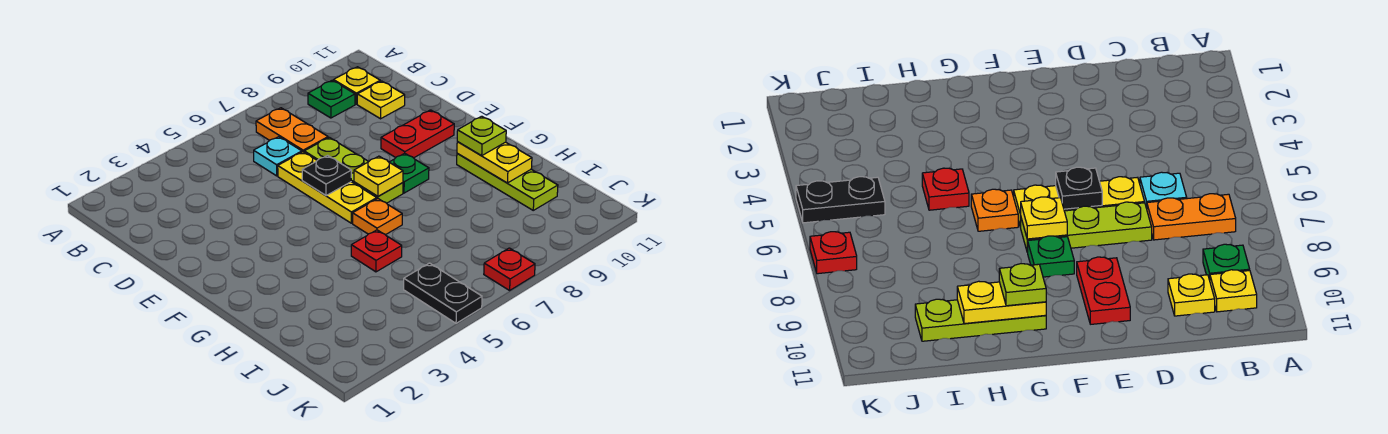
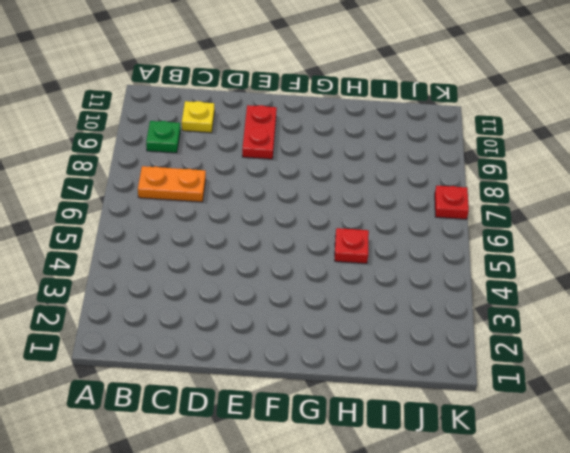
none -> yellow 1x1 plate [333,67,380,104]
none -> cyan 1x1 plate [254,137,302,176]
none -> yellow 1x3 plate [278,152,377,223]

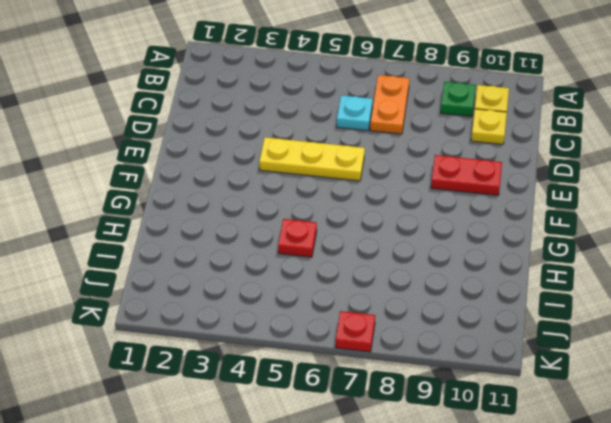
yellow 1x3 plate [259,137,365,181] -> yellow 1x3 plate turned to [278,152,377,223]
none -> lime 1x3 plate [304,137,403,203]
none -> green 1x1 plate [389,153,429,193]
none -> orange 1x1 plate [353,199,402,235]

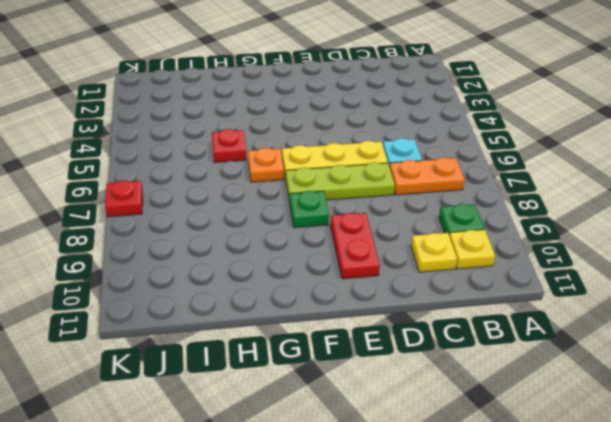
none -> lime 1x3 plate [457,153,558,210]
none -> black 1x2 plate [404,263,482,323]
none -> black 1x1 plate [302,155,351,196]

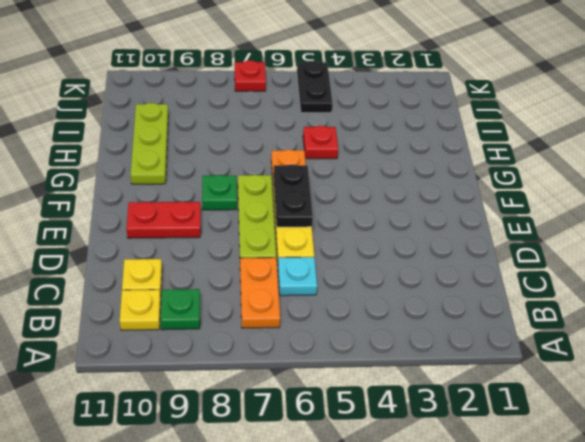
black 1x2 plate [273,164,313,227] -> black 1x1 plate [302,155,351,196]
none -> yellow 1x1 plate [354,156,403,196]
none -> yellow 1x2 plate [457,142,532,183]
none -> lime 1x1 plate [457,116,506,155]

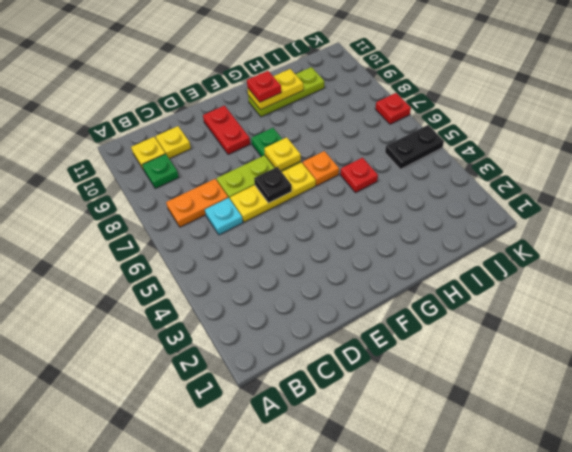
red 1x1 plate [247,71,281,102] -> lime 1x1 plate [457,116,506,155]

